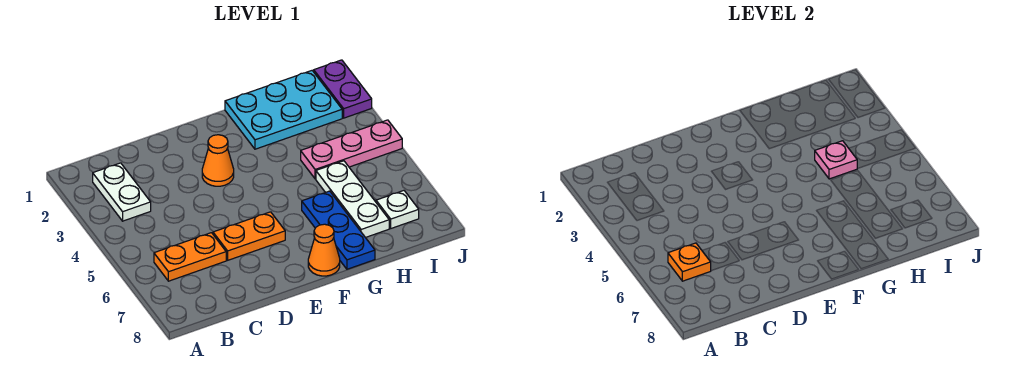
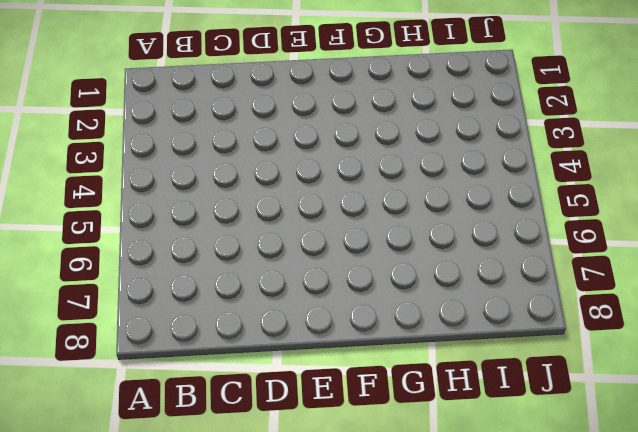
none -> white 1x2 plate [93,163,151,221]
none -> orange 1x2 plate [154,233,226,281]
none -> orange 1x2 plate [213,212,285,260]

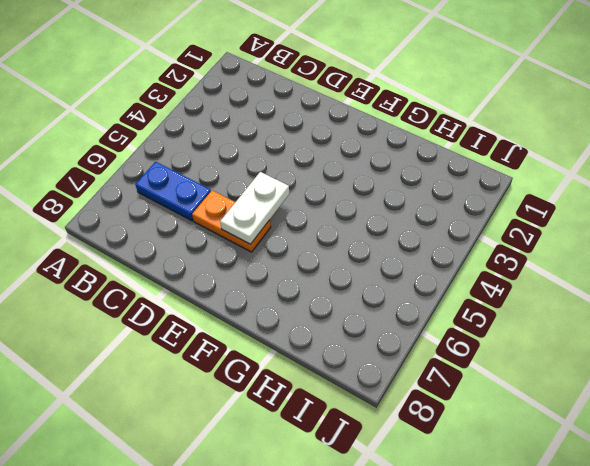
blue 1x2 plate [135,162,211,221] -> orange 1x2 plate [154,233,226,281]
white 1x2 plate [220,172,289,244] -> white 1x2 plate moved to [93,163,151,221]
none -> orange 1x1 cone [202,135,234,186]
none -> orange 1x1 cone [308,224,340,276]
none -> cyan 2x3 plate [225,71,342,149]

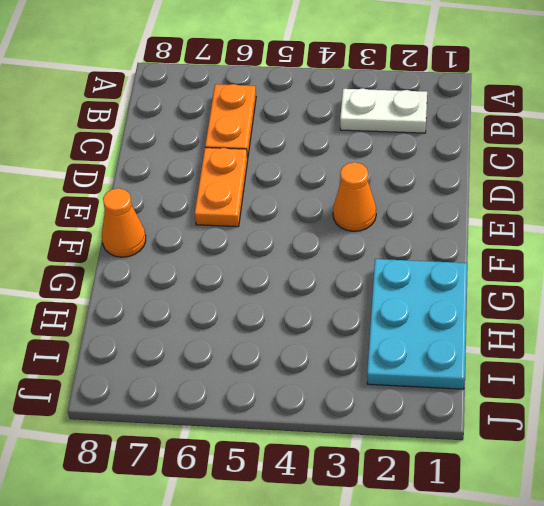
none -> blue 1x3 plate [302,191,375,269]
none -> pink 1x3 plate [301,120,402,179]
none -> white 1x3 plate [316,161,389,238]

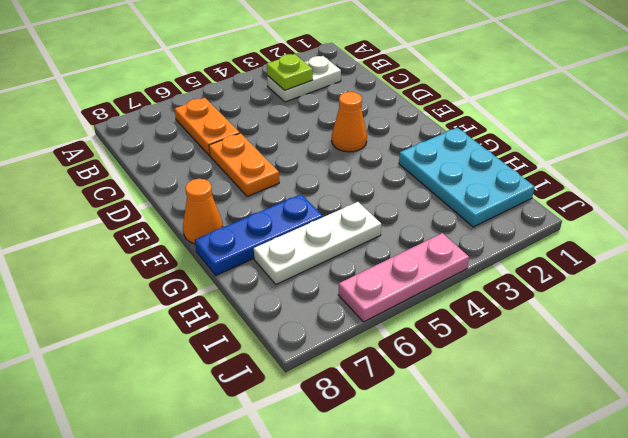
lime 1x1 plate [267,54,313,90] -> none
pink 1x3 plate [339,233,469,322] -> pink 1x3 plate turned to [301,120,402,179]
none -> white 1x1 plate [376,191,419,228]
none -> purple 1x2 plate [314,60,372,118]
none -> orange 1x1 plate [668,243,711,281]

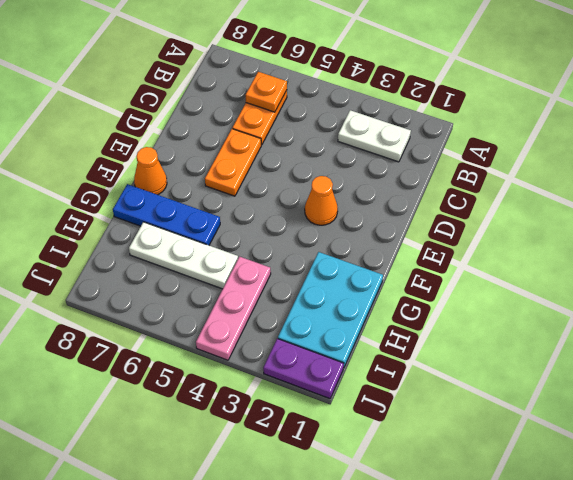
none -> white 1x1 plate [376,191,419,228]
none -> pink 1x1 plate [815,141,858,179]

